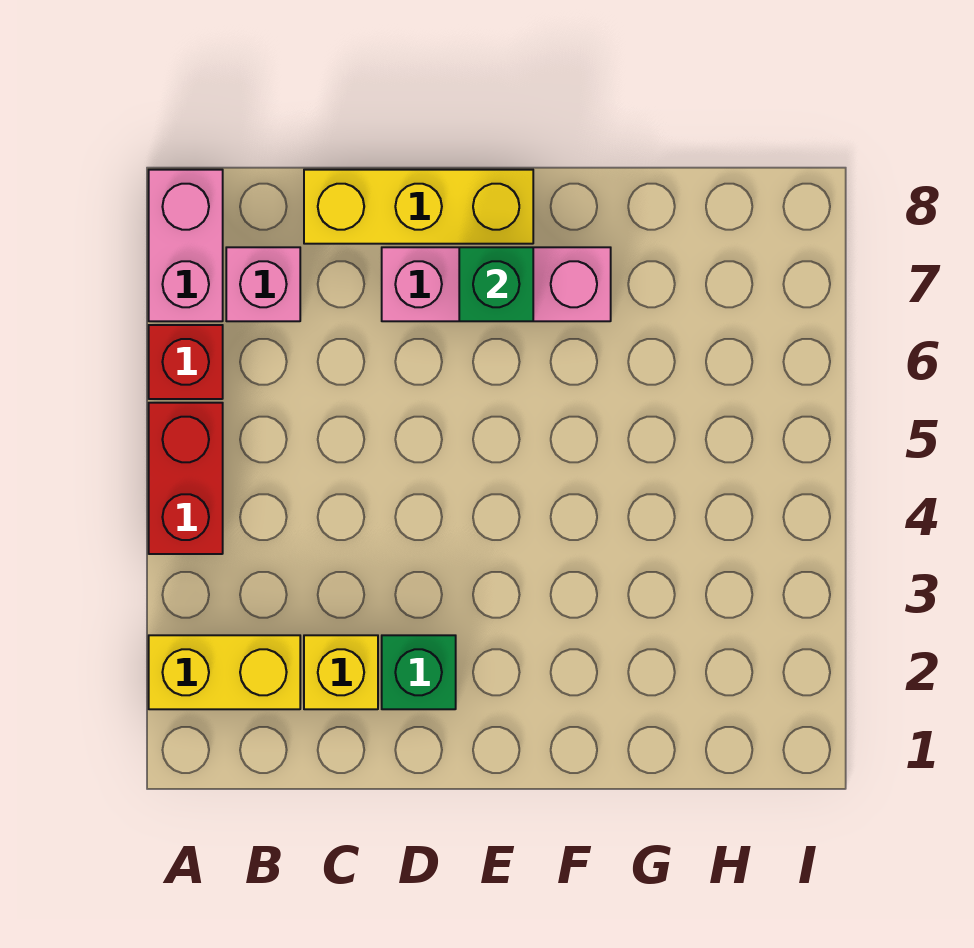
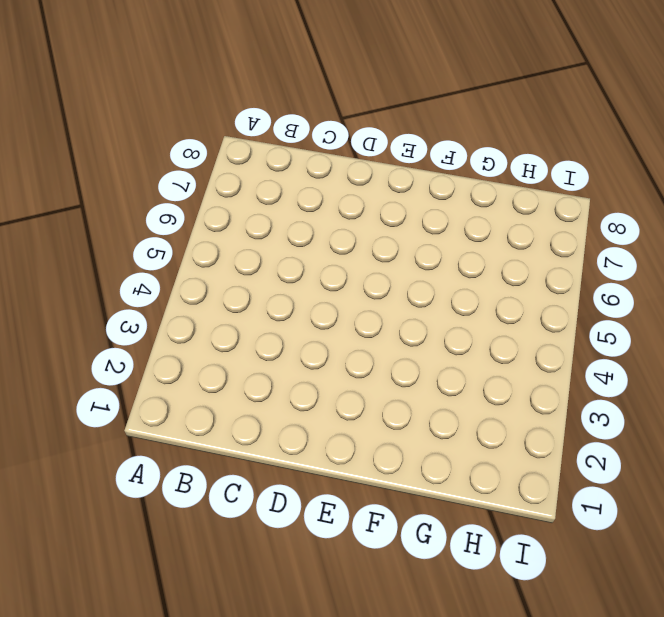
none -> yellow 1x2 brick [149,635,300,709]
none -> red 1x2 brick [149,403,223,554]

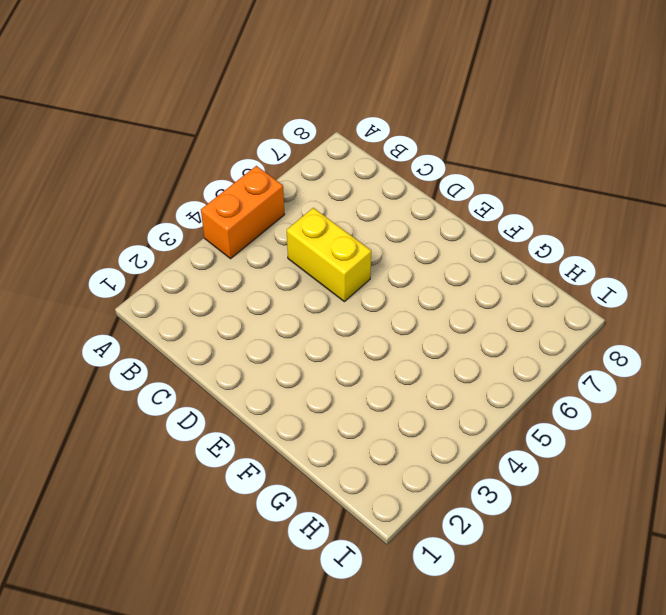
orange 1x2 brick [201,166,284,259] -> red 1x2 brick [149,403,223,554]
yellow 1x2 brick [287,208,371,302] -> yellow 1x2 brick moved to [149,635,300,709]
none -> red 1x1 brick [149,325,223,399]
none -> pink 1x2 brick [149,170,223,321]

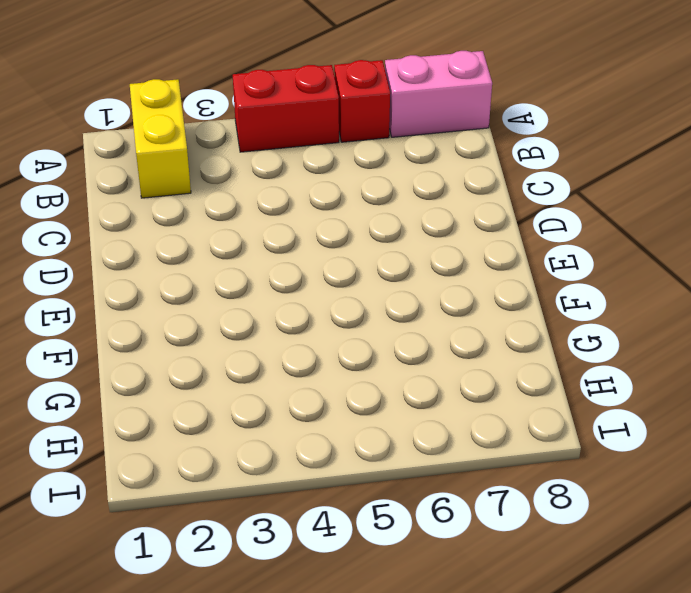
none -> pink 1x1 brick [226,247,300,321]
none -> yellow 1x1 brick [304,635,378,709]

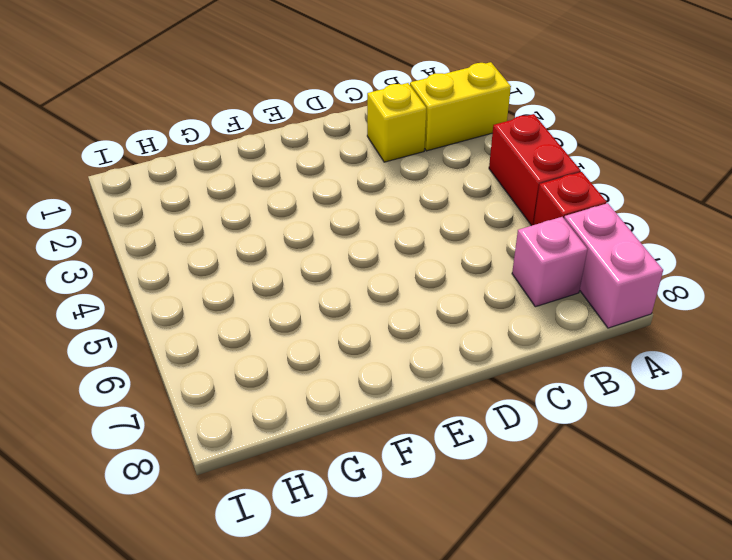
none -> yellow 1x3 brick [304,170,533,244]
none -> green 1x1 brick [382,635,456,709]

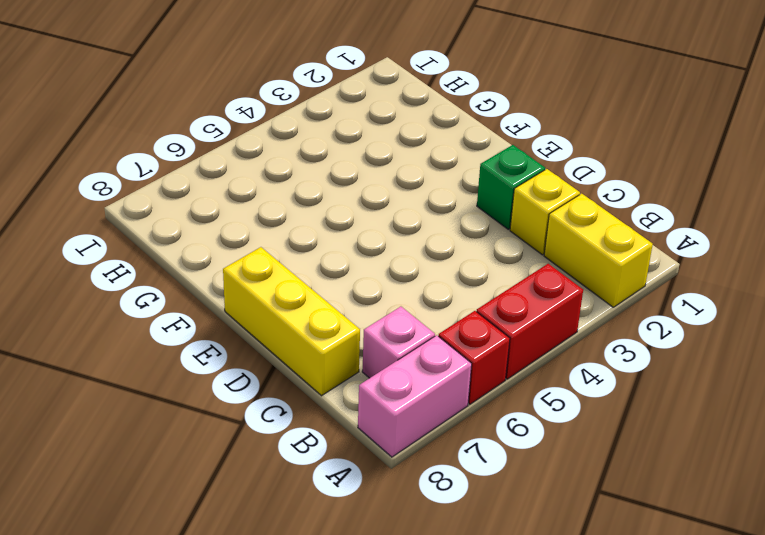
none -> pink 1x3 brick [382,247,611,321]
none -> green 1x1 brick [459,247,533,321]

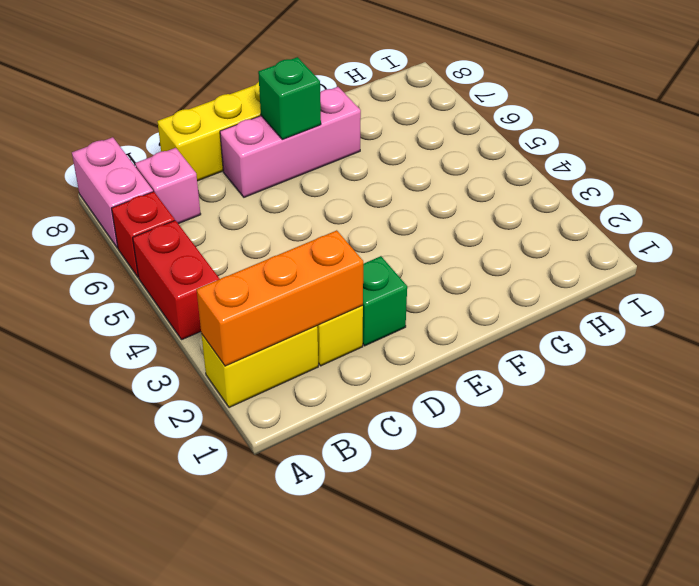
orange 1x3 brick [196,230,363,366] -> none

